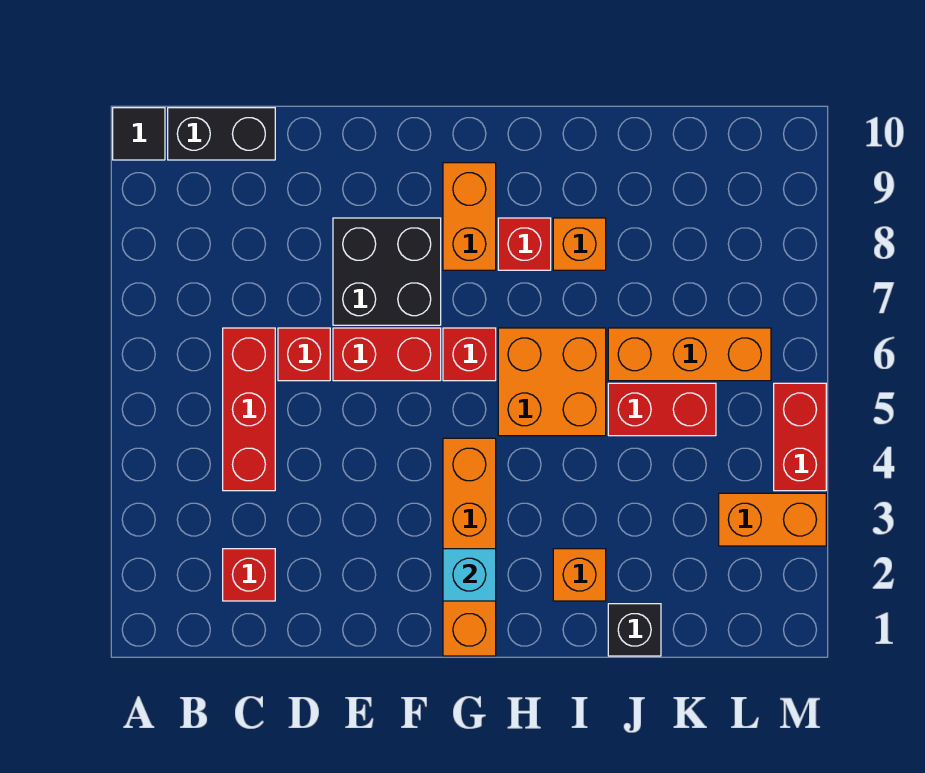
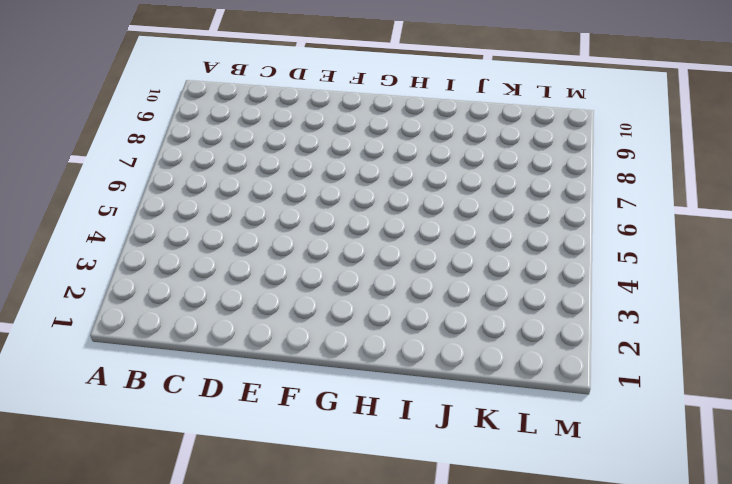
none -> black 1x1 tile [113,108,165,160]
none -> black 1x2 brick [168,108,275,160]
none -> red 1x1 brick [223,549,275,601]

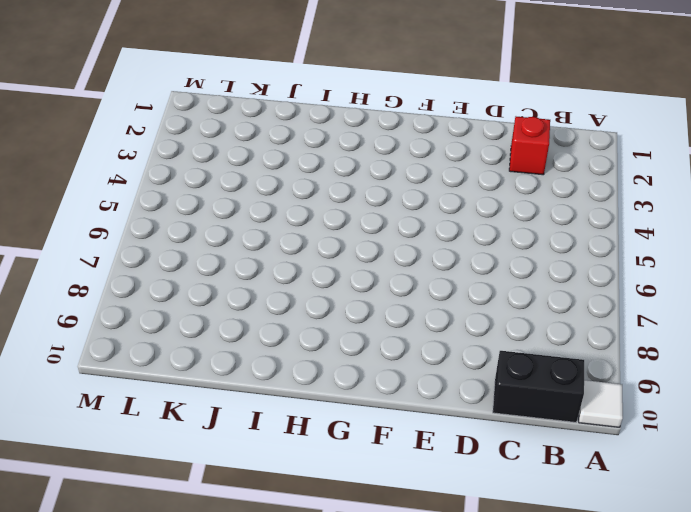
white 1x1 tile [579,380,623,427] -> black 1x1 tile [113,108,165,160]
none -> red 1x3 brick [223,328,275,491]
none -> red 1x1 brick [278,328,330,381]
none -> red 1x2 brick [333,328,441,381]

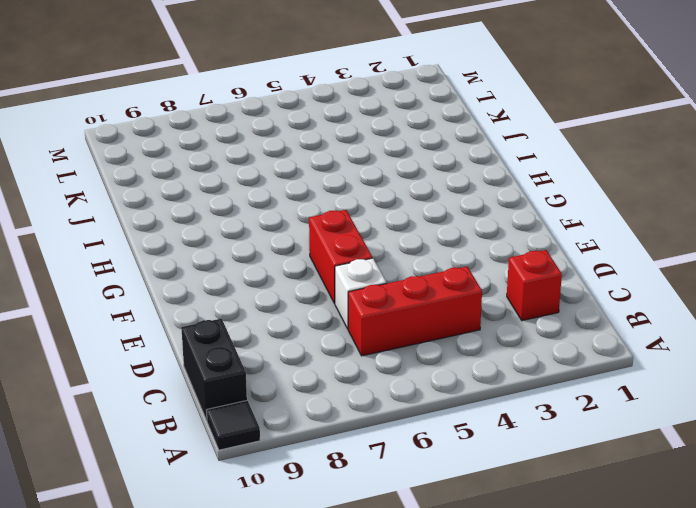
white 1x1 brick [335,258,386,329] -> red 1x1 brick [278,328,330,381]
none -> black 2x2 brick [333,218,441,325]
none -> orange 1x4 brick [443,438,496,656]
none -> red 1x1 brick [443,328,496,381]

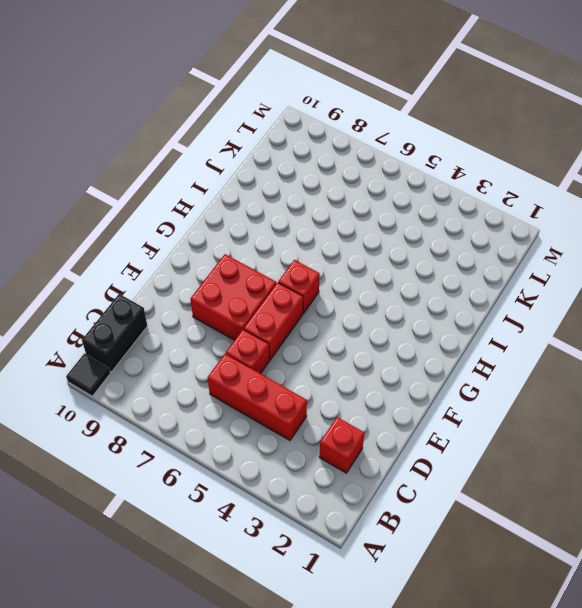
red 2x2 brick [191,254,276,340] -> black 2x2 brick [333,218,441,325]
none -> orange 1x4 brick [443,438,496,656]
none -> orange 1x2 brick [443,163,496,270]
none -> orange 2x2 brick [498,328,606,436]

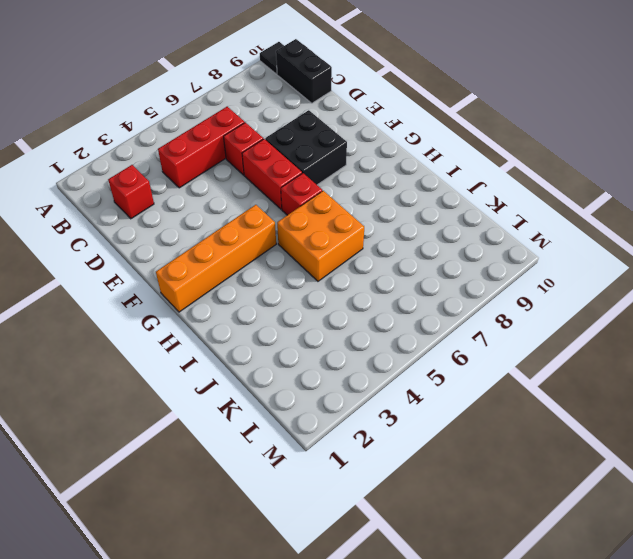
none -> orange 1x2 brick [443,163,496,270]
none -> red 1x1 brick [498,218,551,270]
none -> orange 1x1 brick [553,549,606,601]

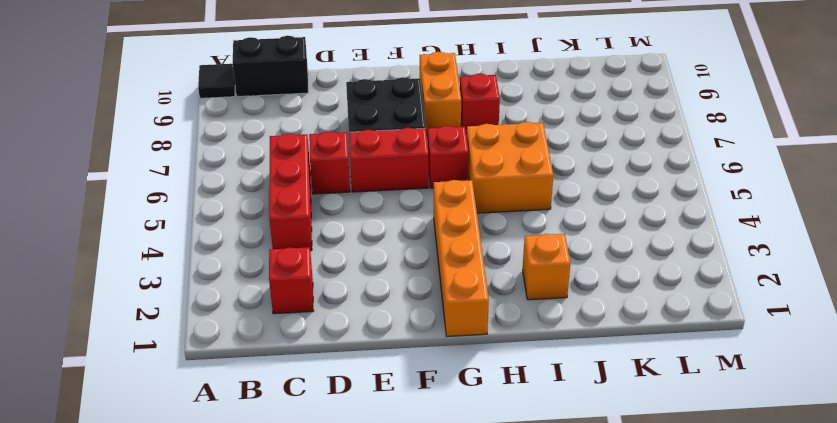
none -> orange 1x1 brick [553,218,606,270]
none -> black 1x1 brick [608,604,661,656]
none -> red 1x2 brick [608,383,716,436]

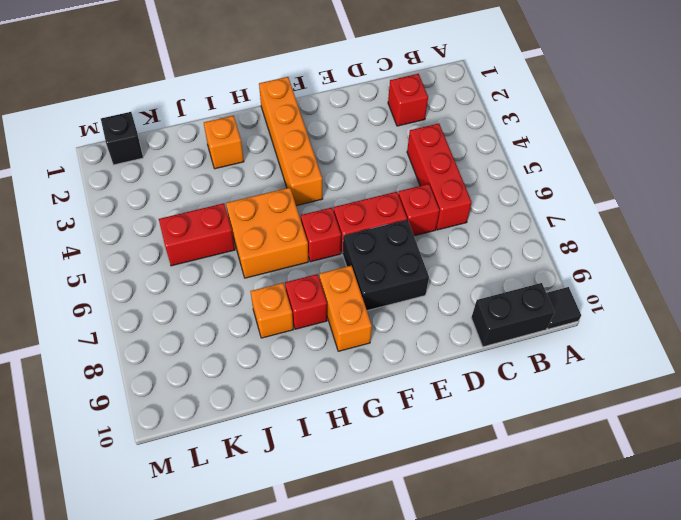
black 1x1 brick [101,112,143,165] -> black 1x1 brick moved to [608,604,661,656]
none -> orange 1x3 brick [608,328,771,381]
none -> orange 1x2 brick [719,493,826,546]
none -> red 1x2 brick [774,383,826,491]

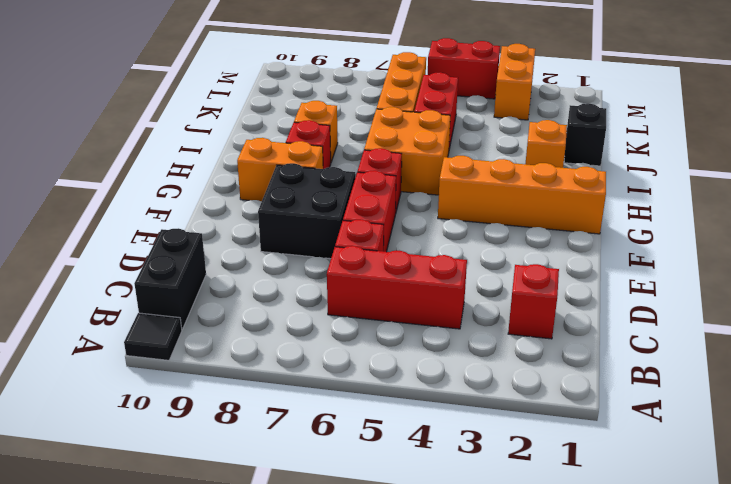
none -> cyan 1x1 brick [443,549,496,601]

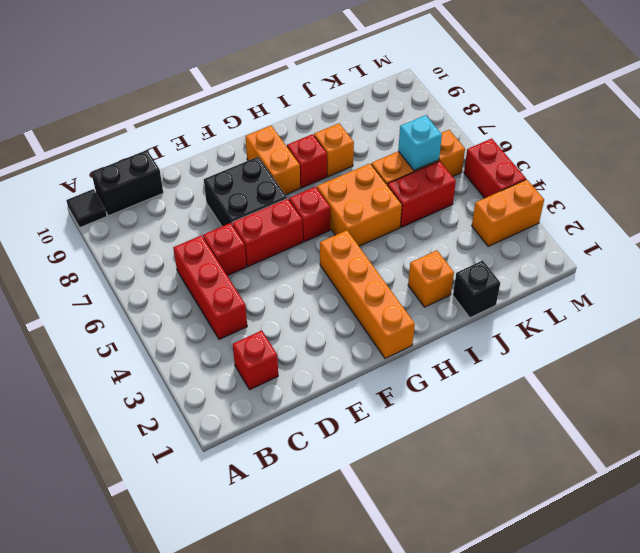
cyan 1x1 brick [398,115,442,170] -> cyan 1x1 brick moved to [443,549,496,601]

